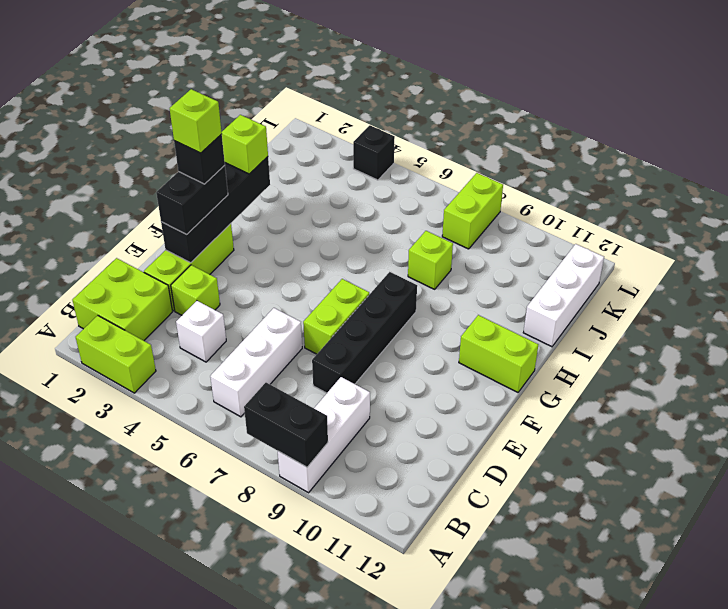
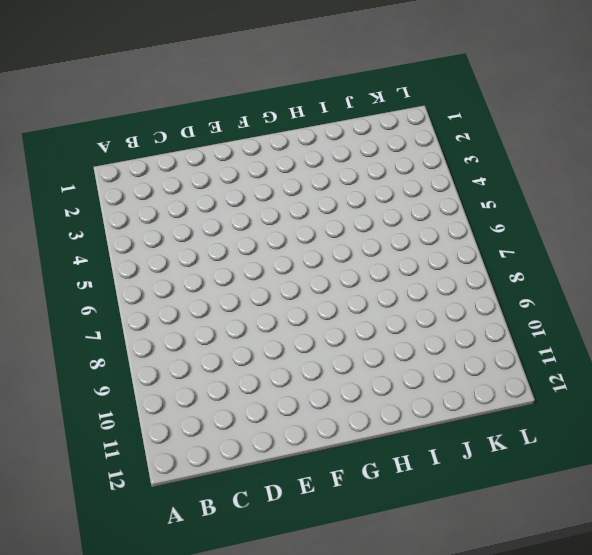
none -> lime 1x2 brick [76,316,156,393]
none -> white 1x3 brick [278,377,370,493]
none -> lime 2x2 brick [72,258,173,341]

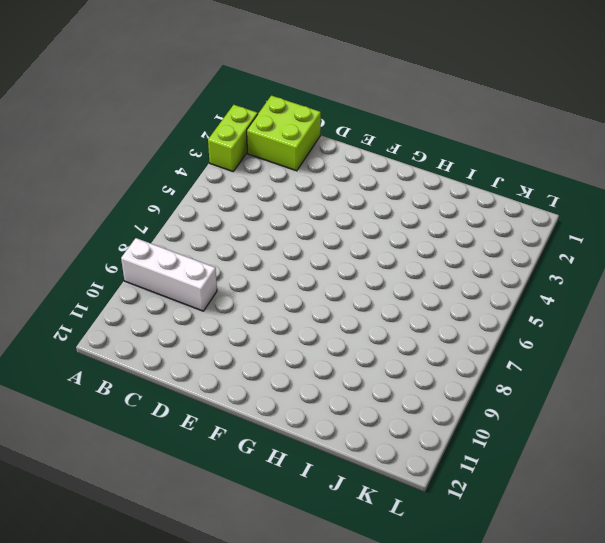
none -> white 1x3 brick [210,308,302,417]
none -> white 1x1 brick [176,301,226,362]
none -> lime 1x3 brick [144,224,234,311]

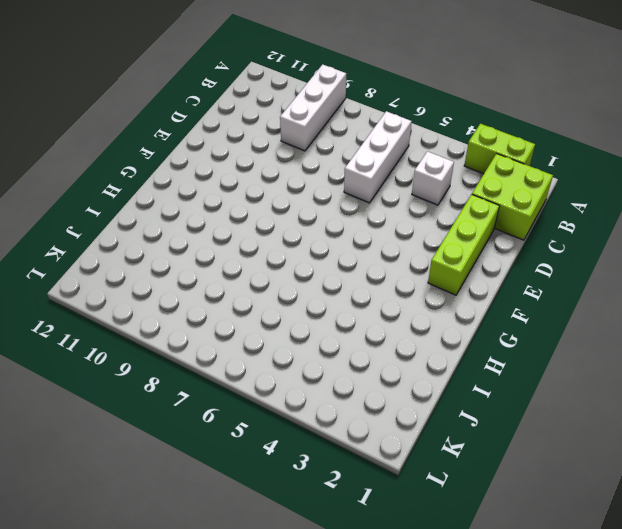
none -> lime 1x1 brick [171,265,220,315]
none -> black 1x4 brick [312,272,417,393]
none -> lime 1x2 brick [303,279,369,354]

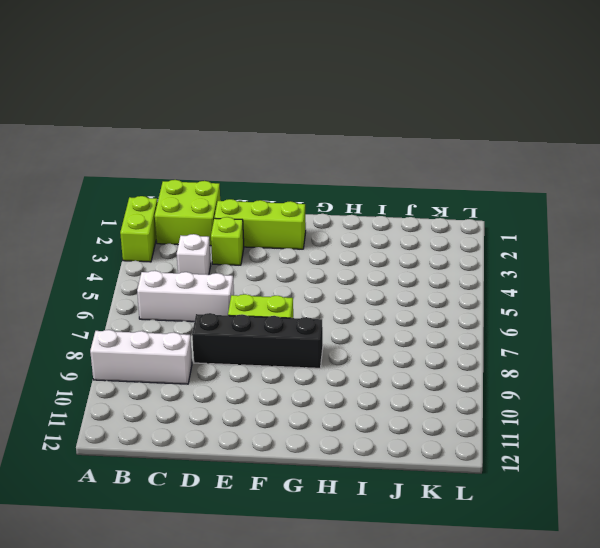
none -> lime 1x2 brick [459,315,538,392]
none -> lime 1x1 brick [408,231,453,289]
none -> white 1x3 brick [523,244,604,347]

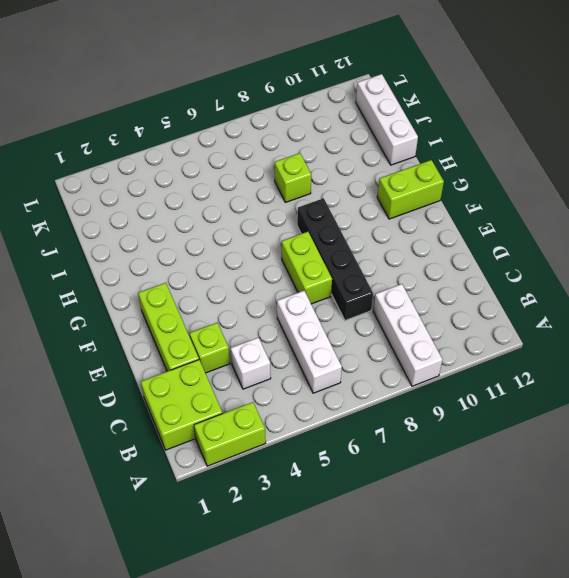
none -> lime 1x2 brick [442,173,503,249]
none -> black 1x1 brick [353,125,395,180]
none -> black 1x2 brick [244,383,328,467]

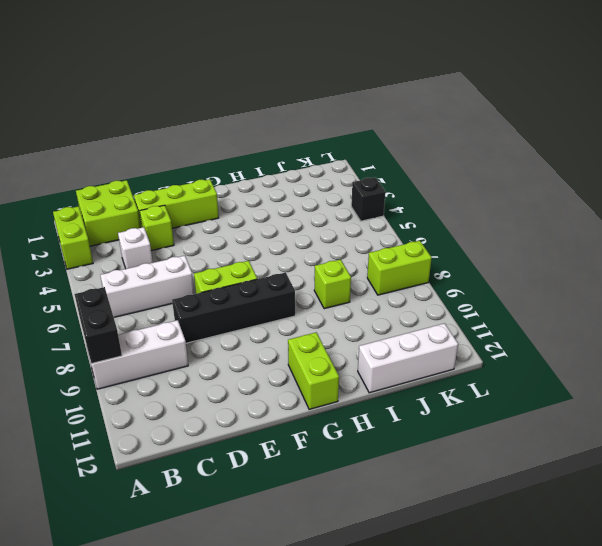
none -> black 1x4 brick [161,157,270,263]
none -> black 1x2 brick [156,165,228,234]
none -> lime 1x1 brick [222,115,268,174]

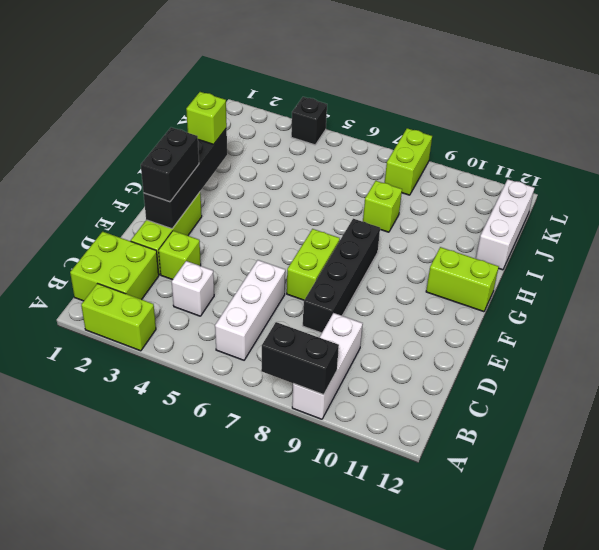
none -> black 1x1 brick [174,134,225,184]
none -> lime 1x1 brick [170,89,222,153]

